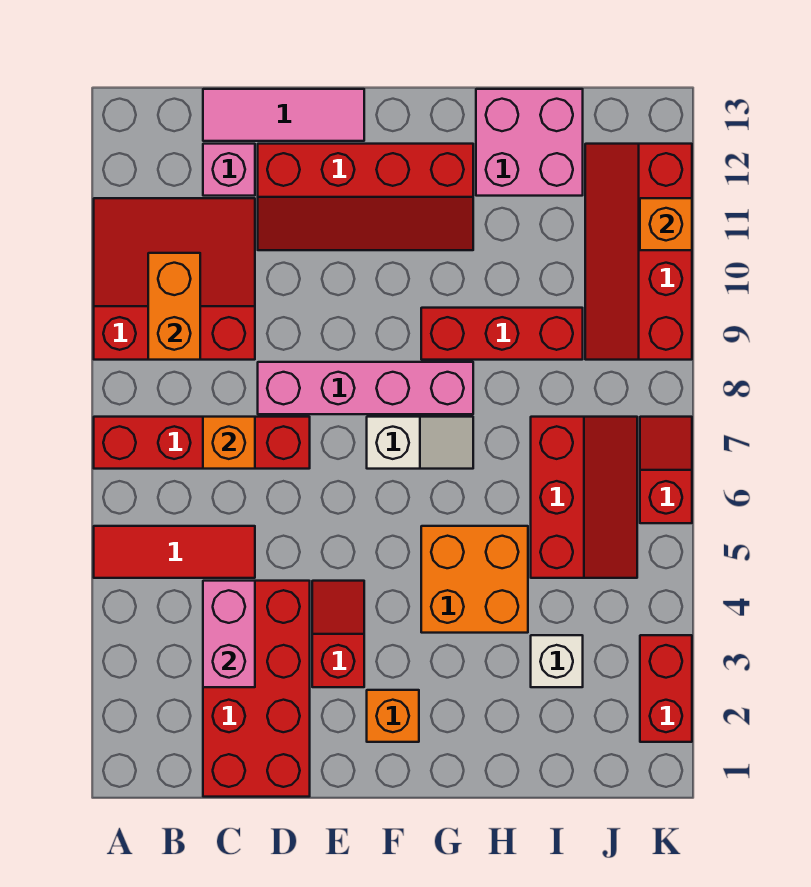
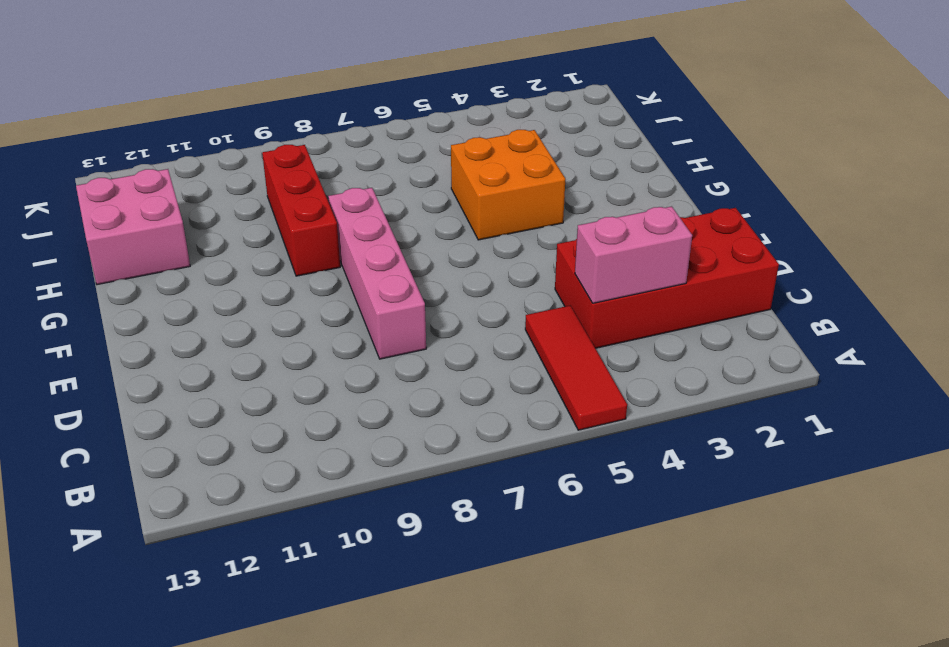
none -> red 1x4 brick [94,417,310,469]
none -> red 3x3 slope [94,198,255,360]
none -> pink 1x1 brick [203,144,255,196]

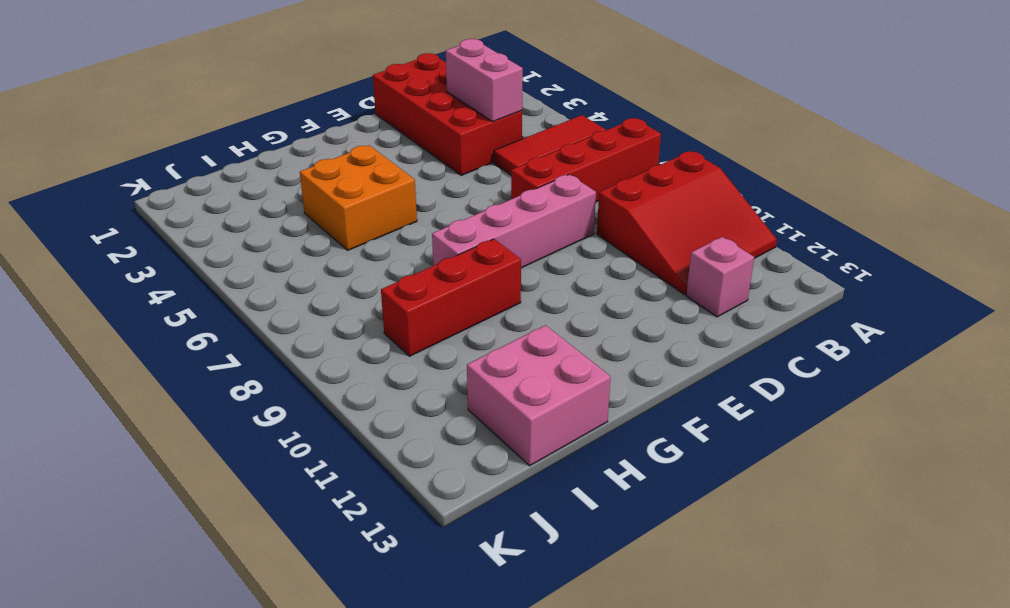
none -> pink 1x3 tile [203,89,364,141]
none -> red 2x4 slope [258,144,473,250]
none -> red 1x2 slope [312,581,364,687]

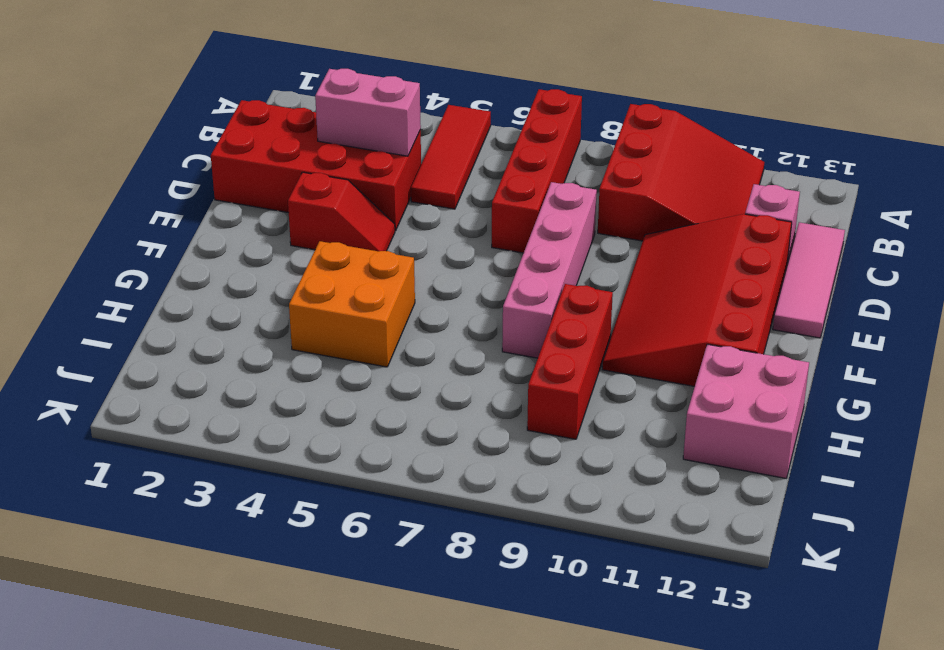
red 3x4 slope [602,214,792,386] -> red 2x4 slope [258,144,473,250]
none -> orange 1x1 brick [367,690,419,742]
none -> white 1x2 slope [367,417,473,469]
none -> white 1x1 brick [531,635,583,687]

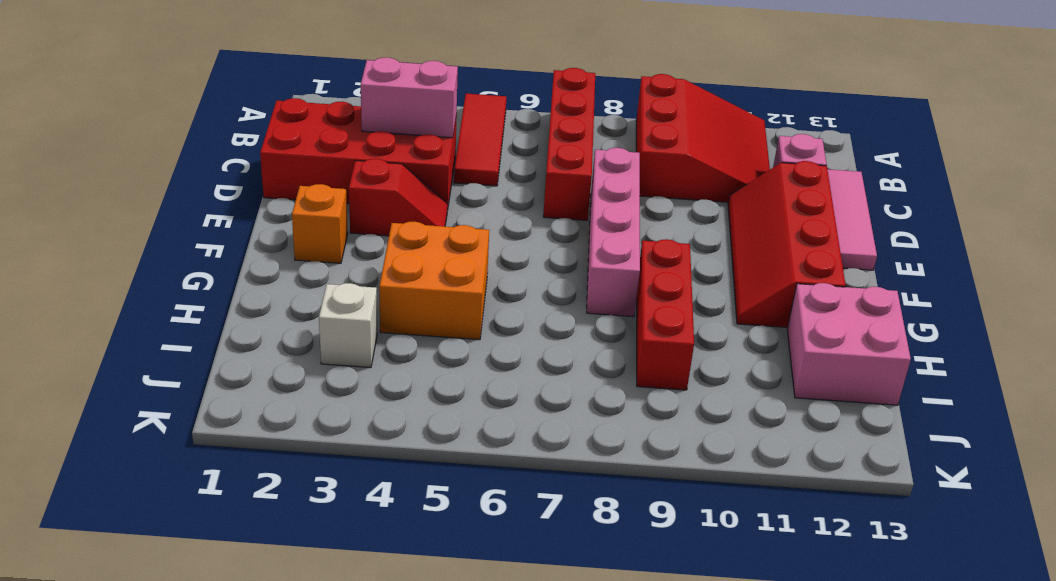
none -> white 1x2 slope [367,417,473,469]
none -> red 2x3 slope [531,417,637,578]
none -> red 2x4 slope [585,144,692,360]

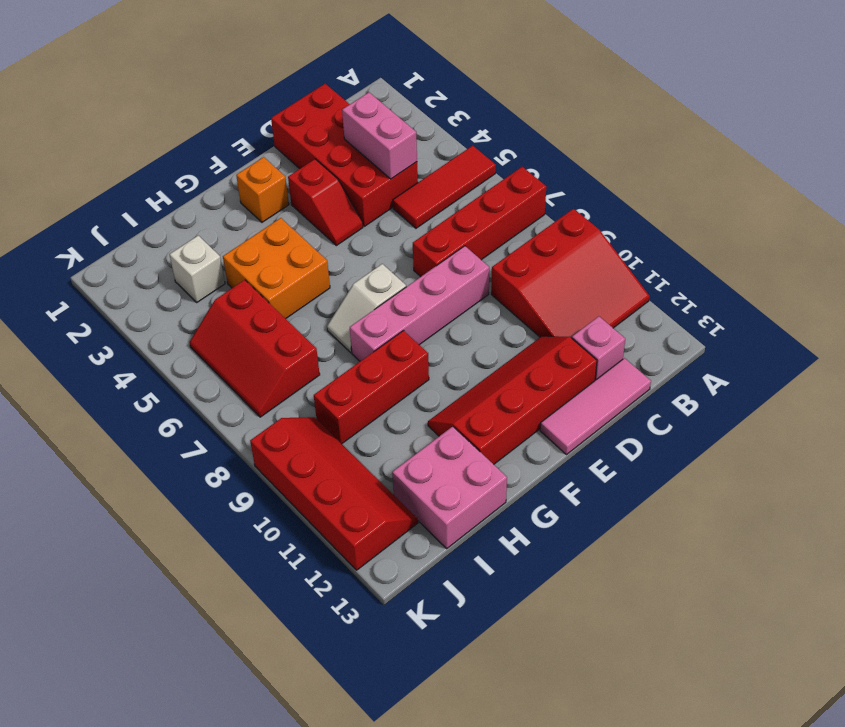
none -> red 1x2 brick [640,635,692,742]
none -> red 1x2 slope [640,417,692,523]
none -> orange 1x2 brick [148,253,200,360]

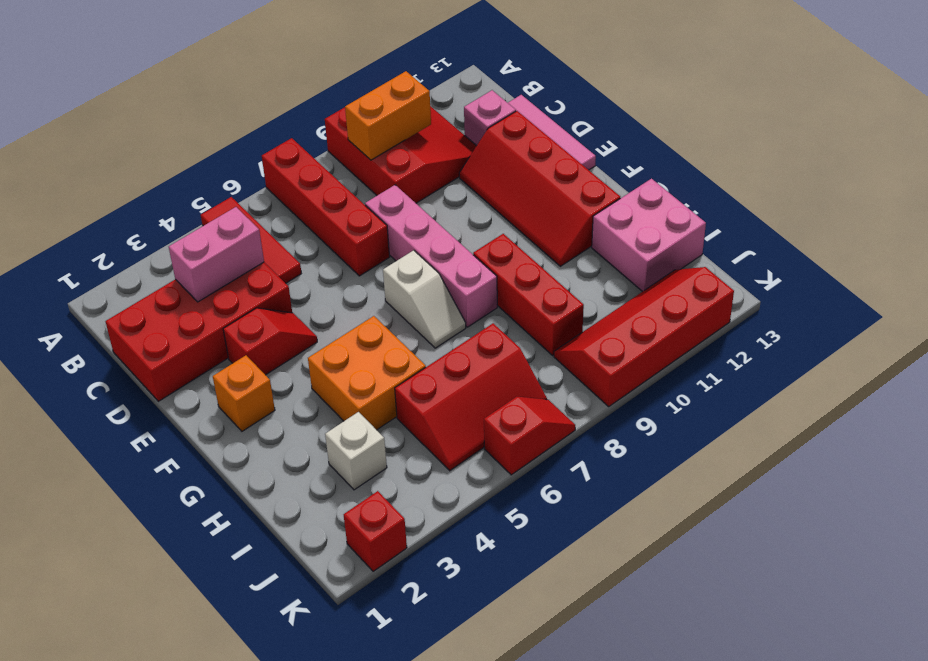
red 1x1 brick [344,491,407,571] -> red 1x2 brick [640,635,692,742]
none -> orange 1x1 brick [203,417,255,469]
none -> orange 1x1 brick [640,198,692,250]

